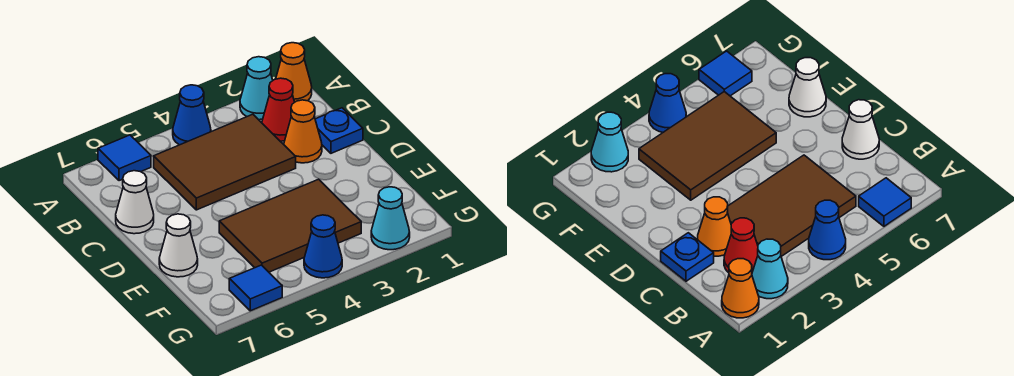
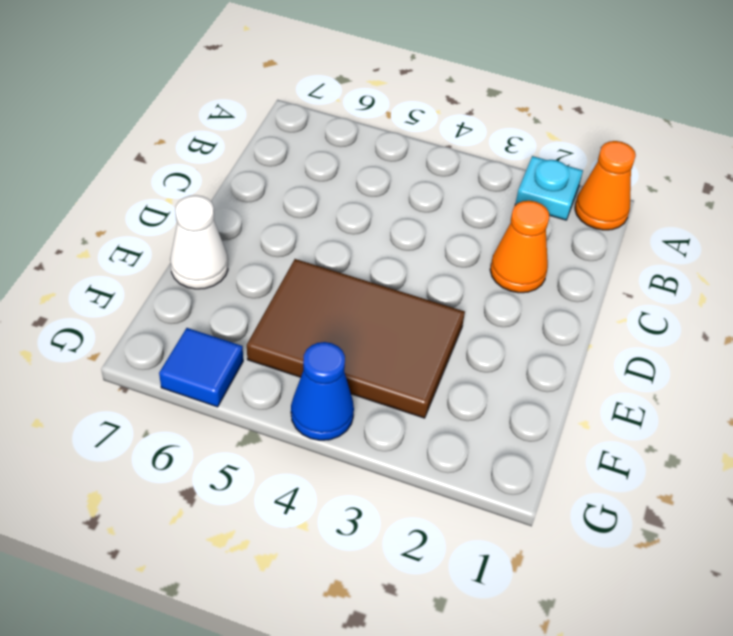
cyan 1x1 plate [515,156,583,220] -> cyan 1x1 cone [240,57,273,120]
none -> blue 1x1 cone [173,85,211,145]
none -> blue 1x1 tile [98,135,151,181]
none -> red 1x1 cone [262,78,295,141]

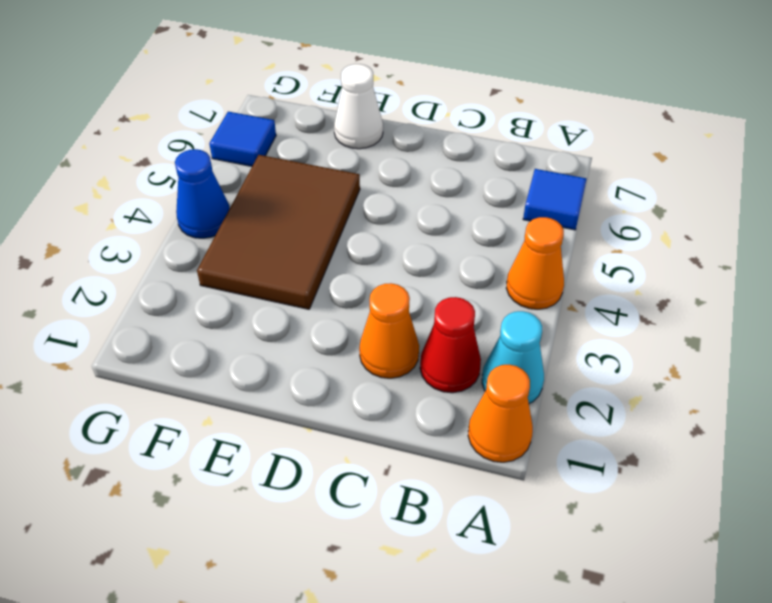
orange 1x1 cone [506,217,564,309] -> blue 1x1 cone [173,85,211,145]
none -> brown 2x3 tile [154,114,296,210]
none -> blue 1x1 plate [315,108,363,153]
none -> white 1x1 cone [116,171,154,234]

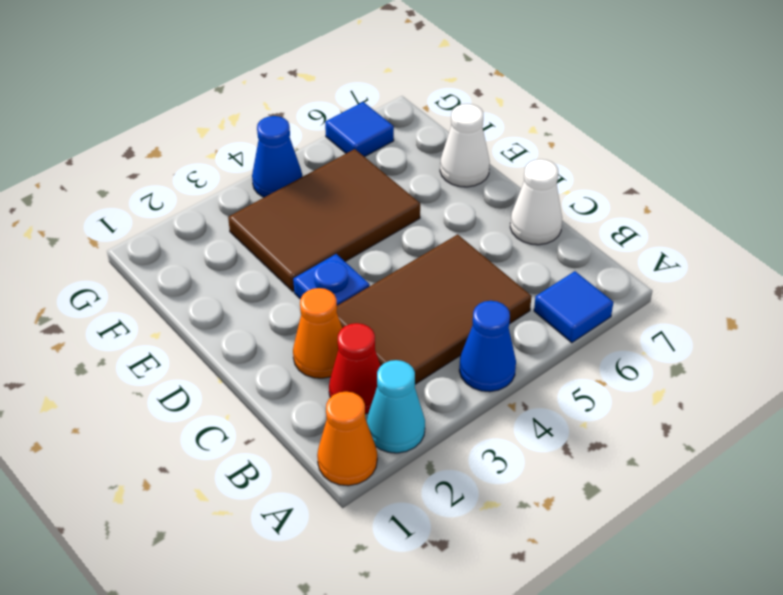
blue 1x1 plate [293,254,370,305] -> blue 1x1 plate moved to [315,108,363,153]
none -> cyan 1x1 cone [371,187,410,250]

